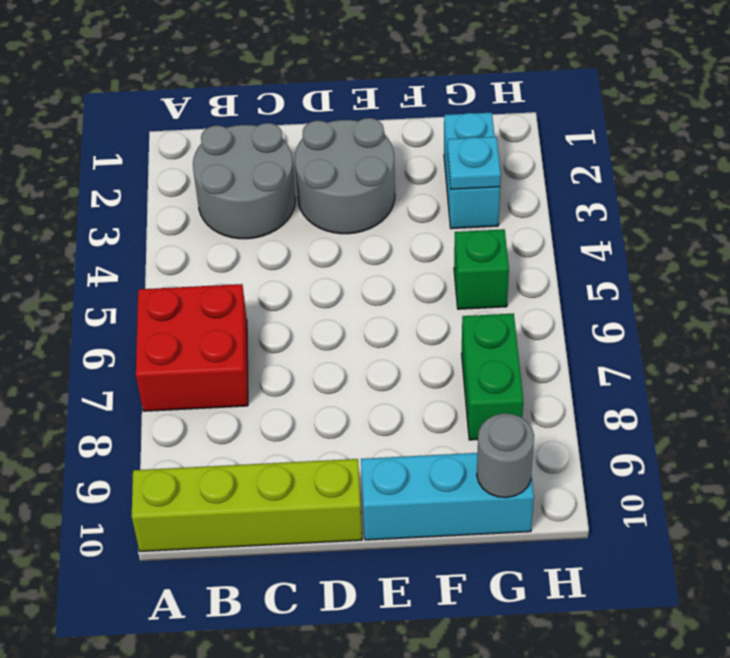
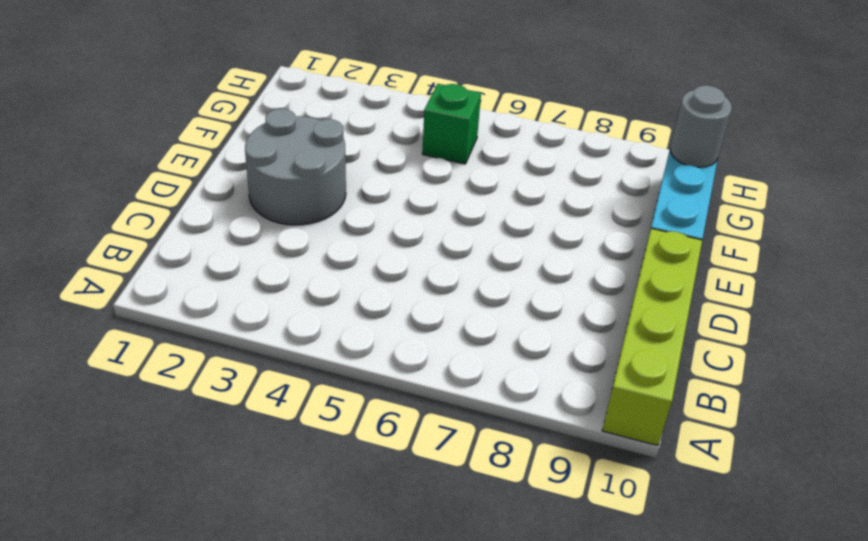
none -> red 2x2 brick [136,284,248,411]
none -> grey 2x2 round brick [193,123,295,239]

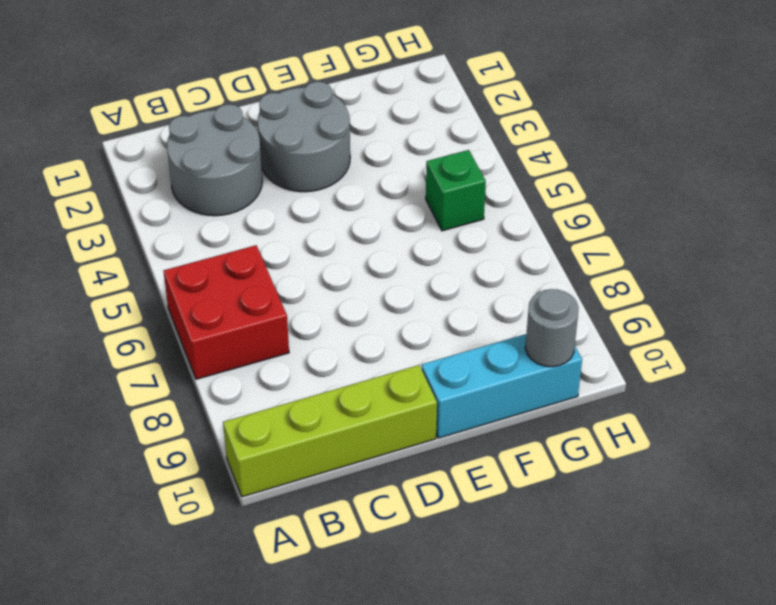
none -> cyan 1x2 brick [444,113,500,229]
none -> green 1x2 brick [462,313,523,440]

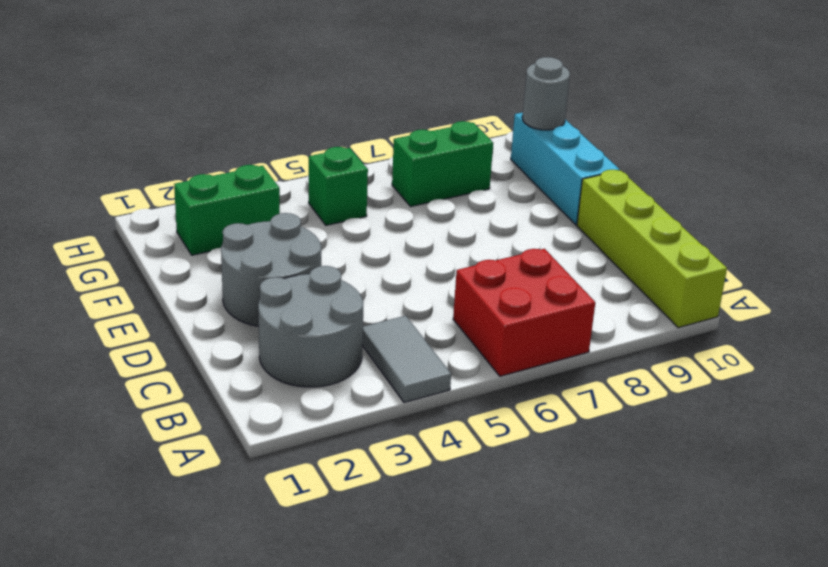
grey 1x2 tile [362,316,451,403] -> none
green 1x2 brick [174,165,280,255] -> cyan 1x2 brick [444,113,500,229]
none -> cyan 1x1 plate [448,137,501,189]

